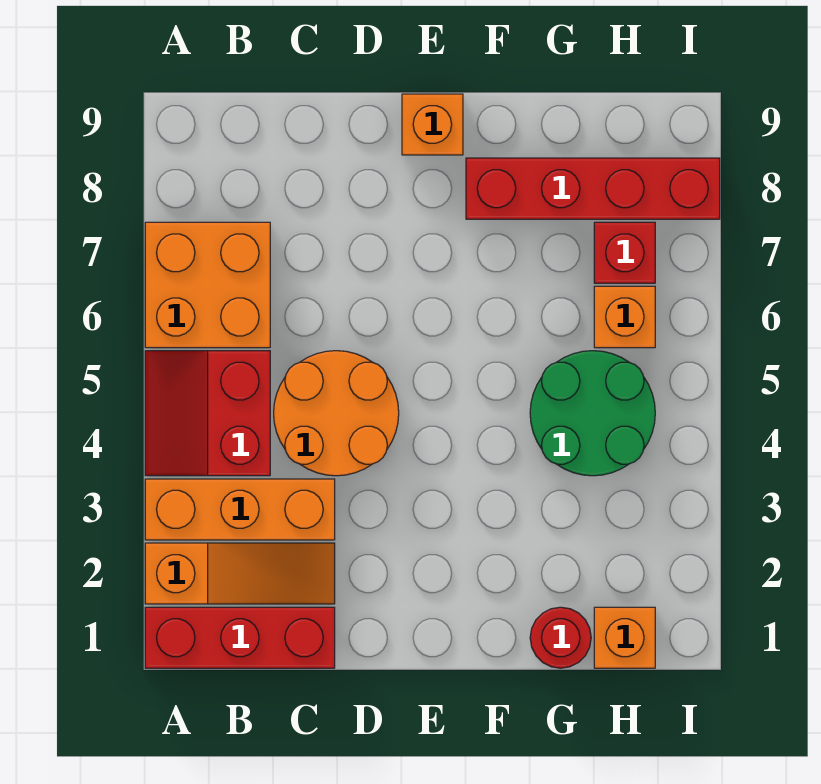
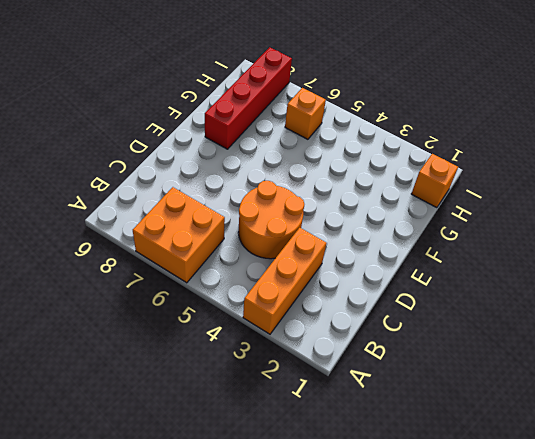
none -> red 1x3 brick [145,607,335,668]
none -> orange 1x3 slope [145,543,335,604]
none -> red 2x2 slope [145,351,270,476]

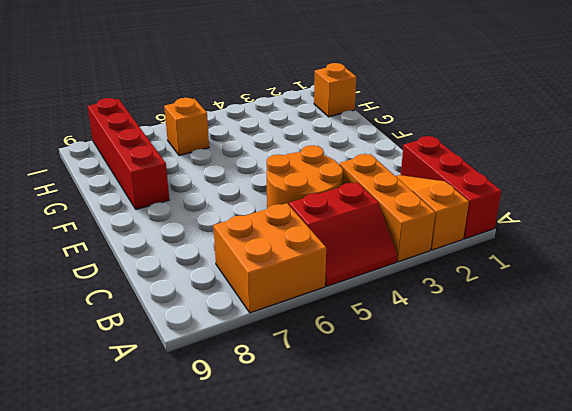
none -> orange 1x1 brick [402,94,463,155]
none -> red 1x1 round brick [530,607,591,668]
none -> green 2x2 round brick [530,351,655,476]

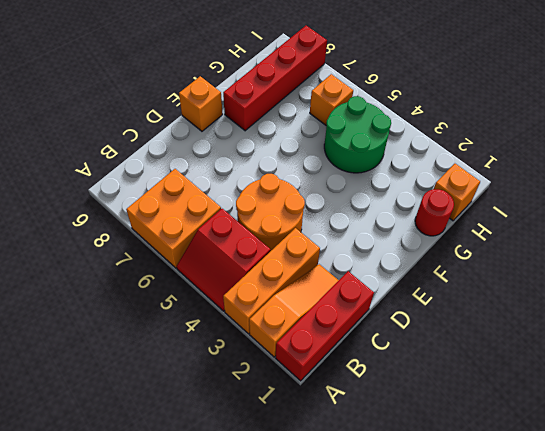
none -> red 1x1 brick [594,222,655,283]

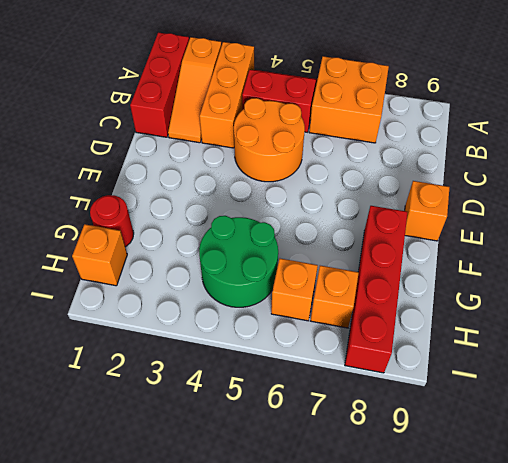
orange 1x1 brick [311,266,359,328] -> red 1x1 brick [594,222,655,283]

